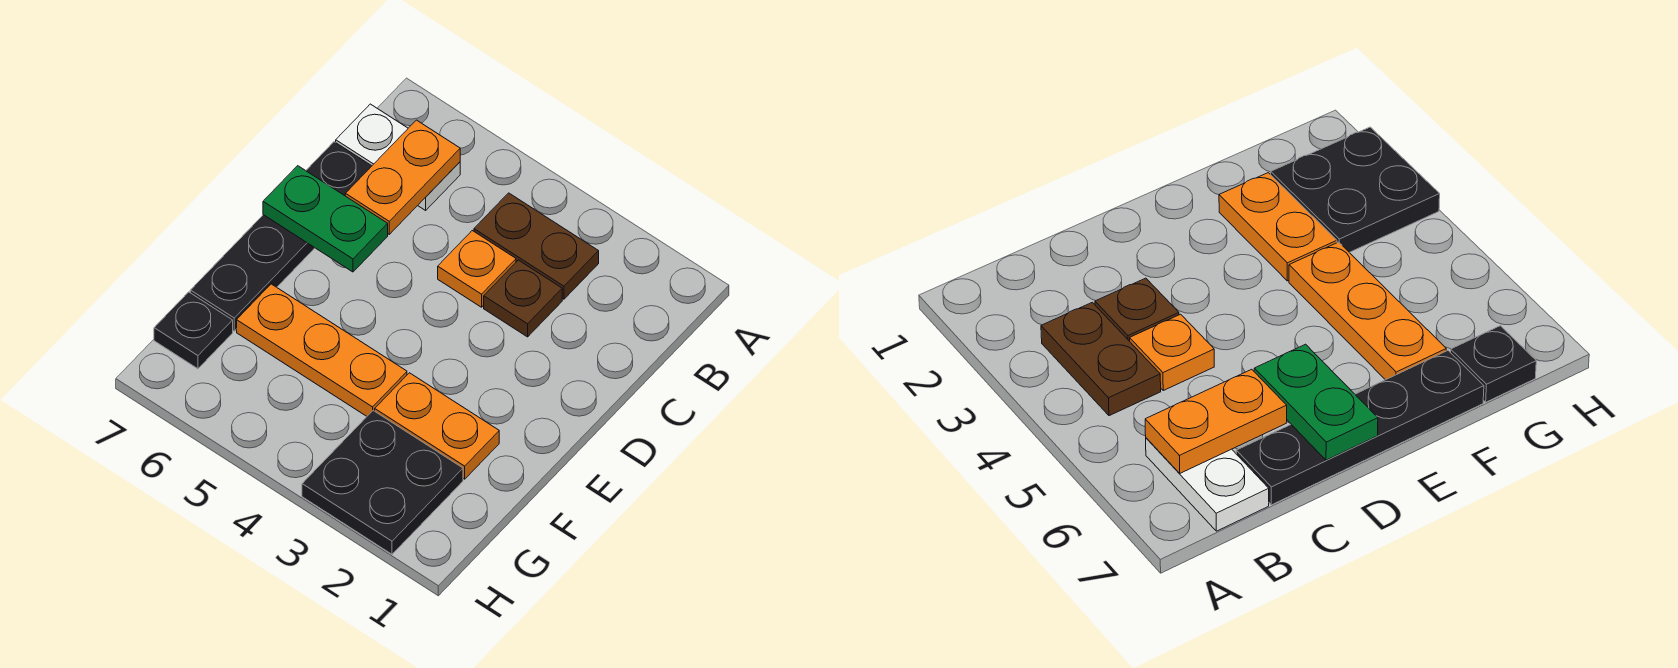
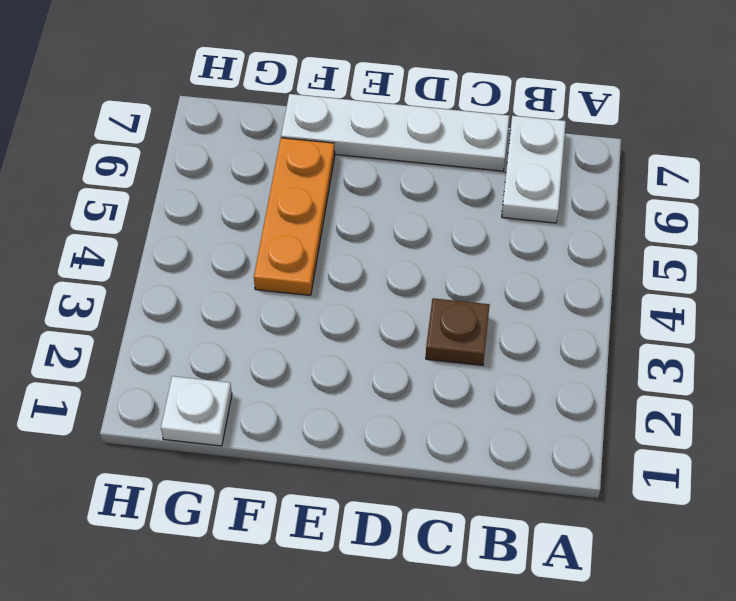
white 1x4 plate [281,94,509,171] -> black 1x4 plate [190,142,371,331]
white 1x1 plate [161,376,232,446] -> none
none -> brown 1x2 plate [474,193,599,299]
none -> orange 1x1 plate [438,231,516,307]

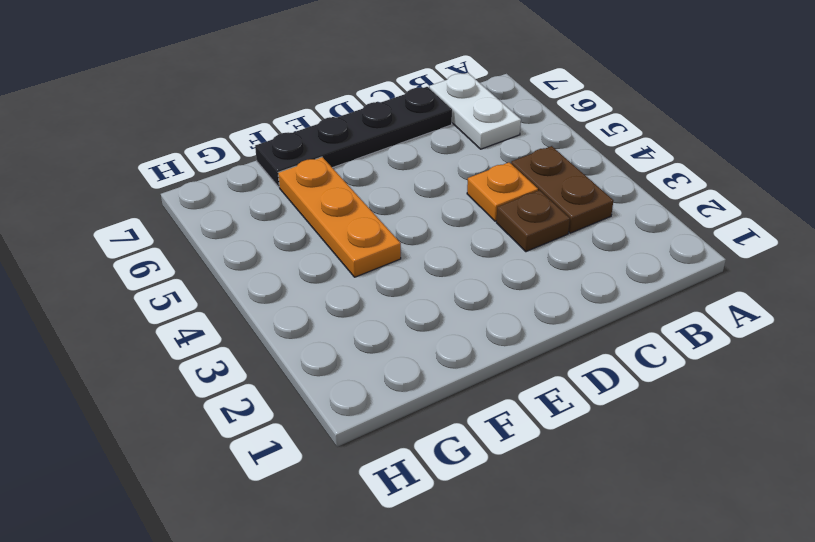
none -> orange 1x2 plate [375,373,499,479]
none -> black 2x2 plate [302,411,463,554]

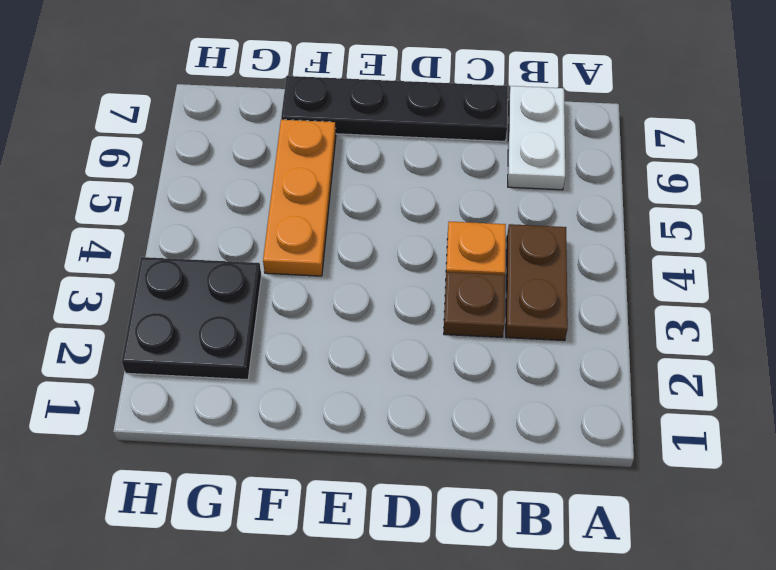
none -> orange 1x2 plate [375,373,499,479]
none -> black 1x1 plate [154,292,233,369]

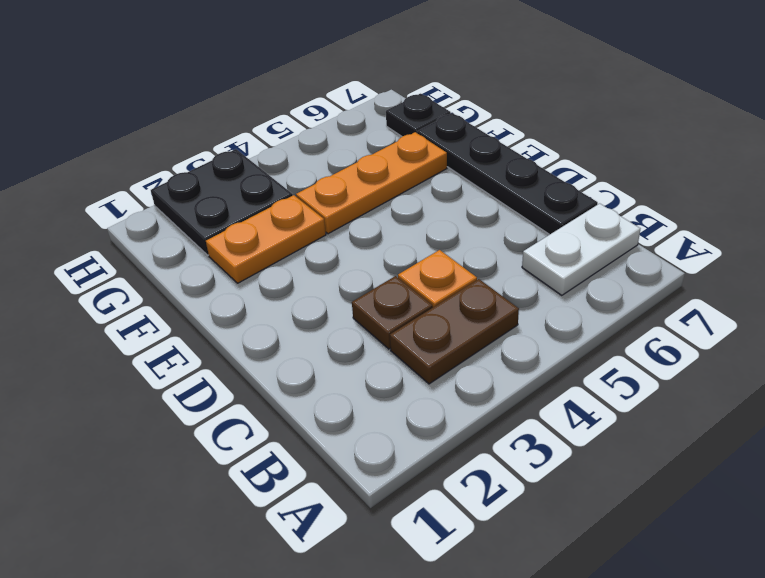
none -> orange 1x2 plate [345,120,460,234]
none -> green 1x2 plate [263,166,388,272]

